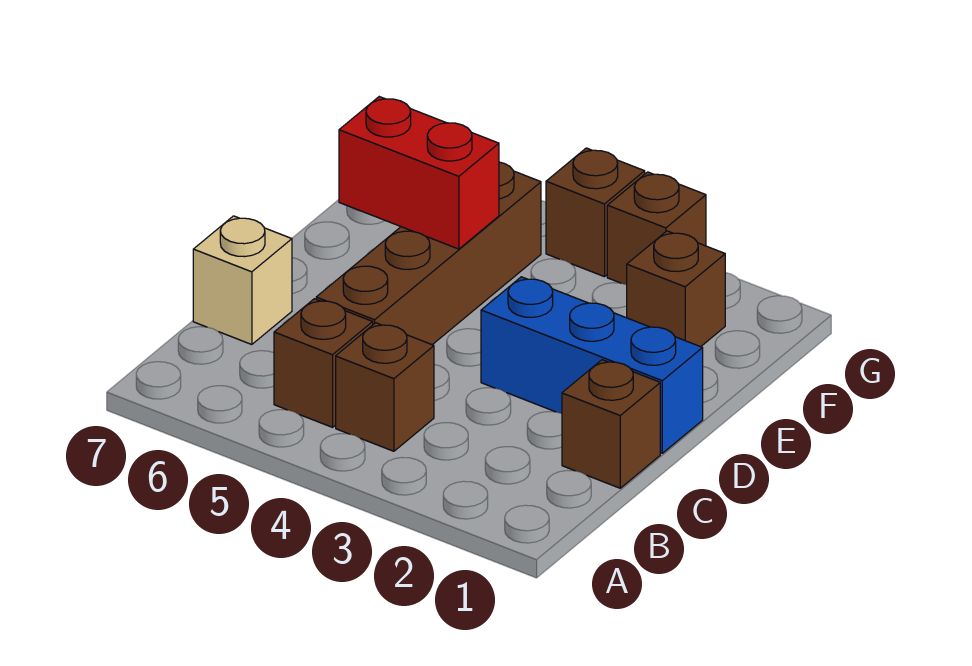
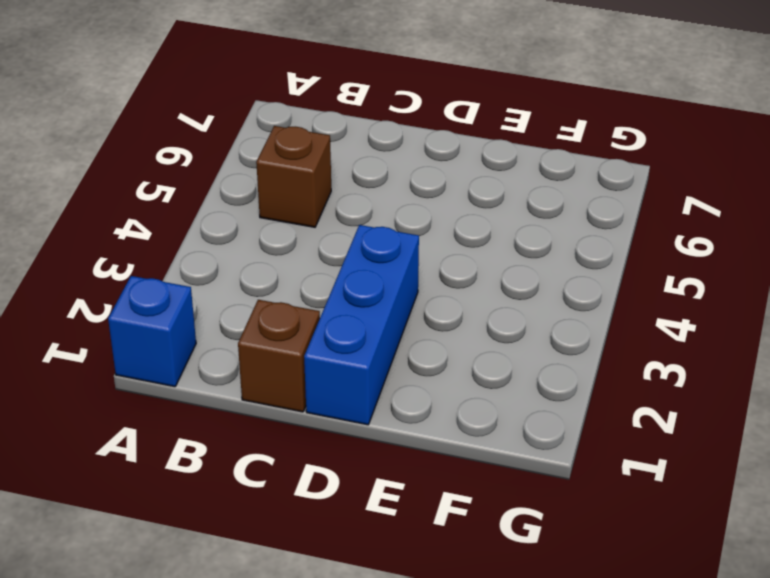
blue 1x1 brick [108,276,196,387] -> none
none -> brown 1x1 brick [336,323,434,451]
none -> brown 1x4 brick [316,162,541,345]

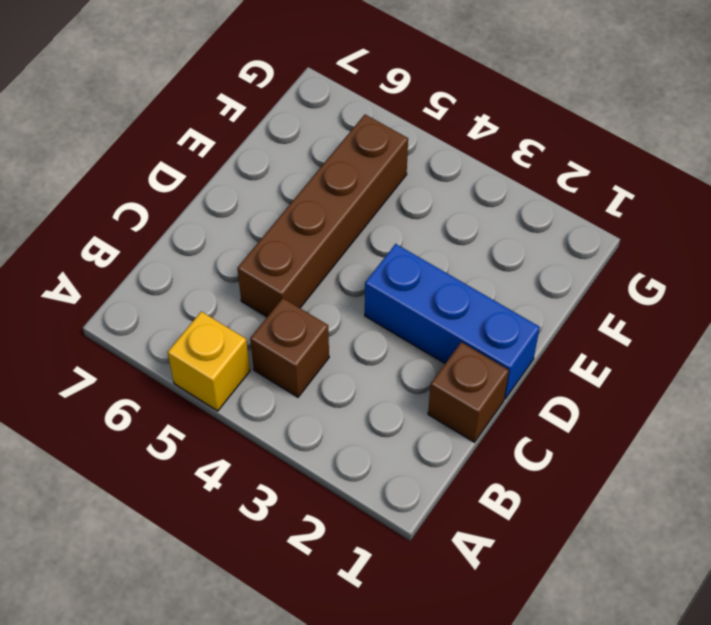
yellow 1x1 brick [168,312,250,411] -> none
none -> brown 1x1 brick [274,299,373,427]
none -> tan 1x1 brick [193,216,292,345]

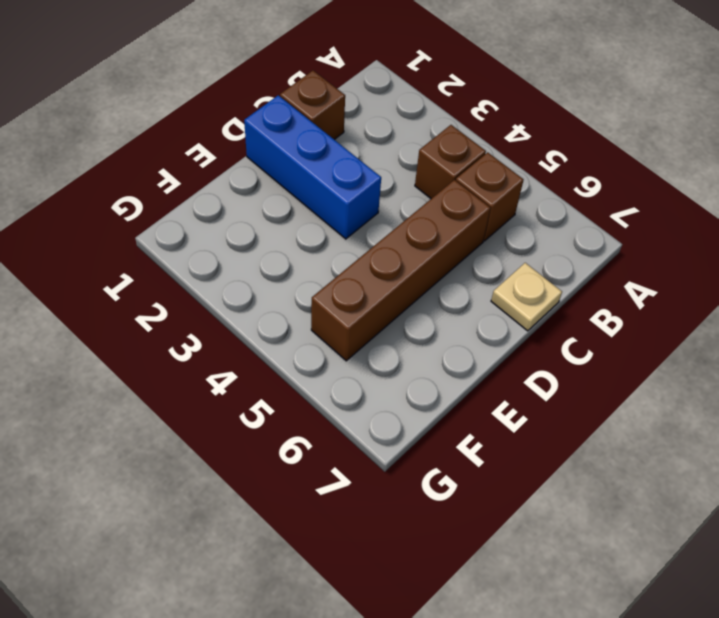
tan 1x1 plate [491,263,562,331] -> tan 1x1 brick [193,216,292,345]
none -> brown 1x1 brick [627,231,725,347]
none -> brown 1x1 brick [607,172,706,285]

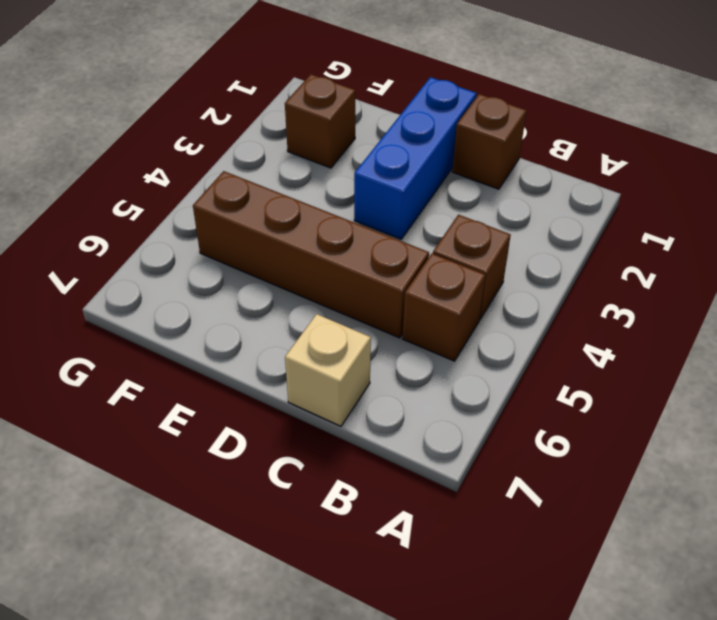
none -> brown 1x1 brick [607,172,706,285]
none -> brown 1x1 brick [546,148,645,277]

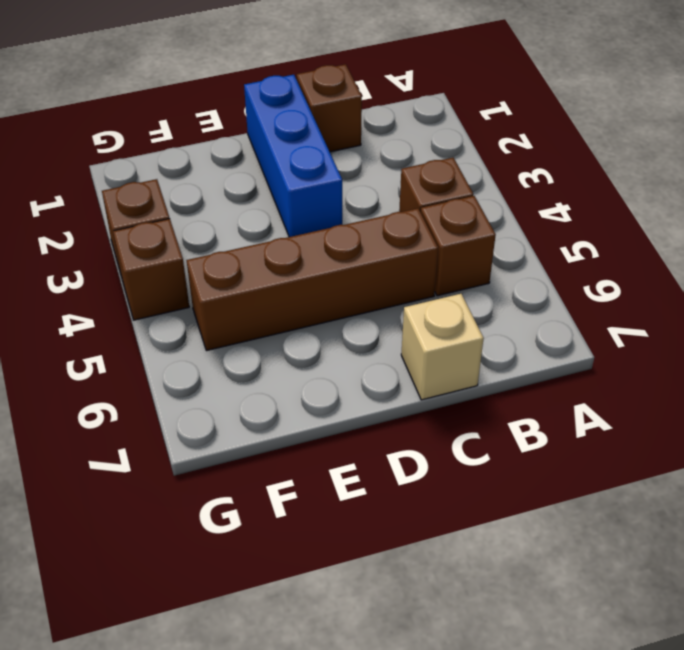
none -> brown 1x1 brick [627,231,725,347]
none -> red 1x2 brick [339,97,499,249]

